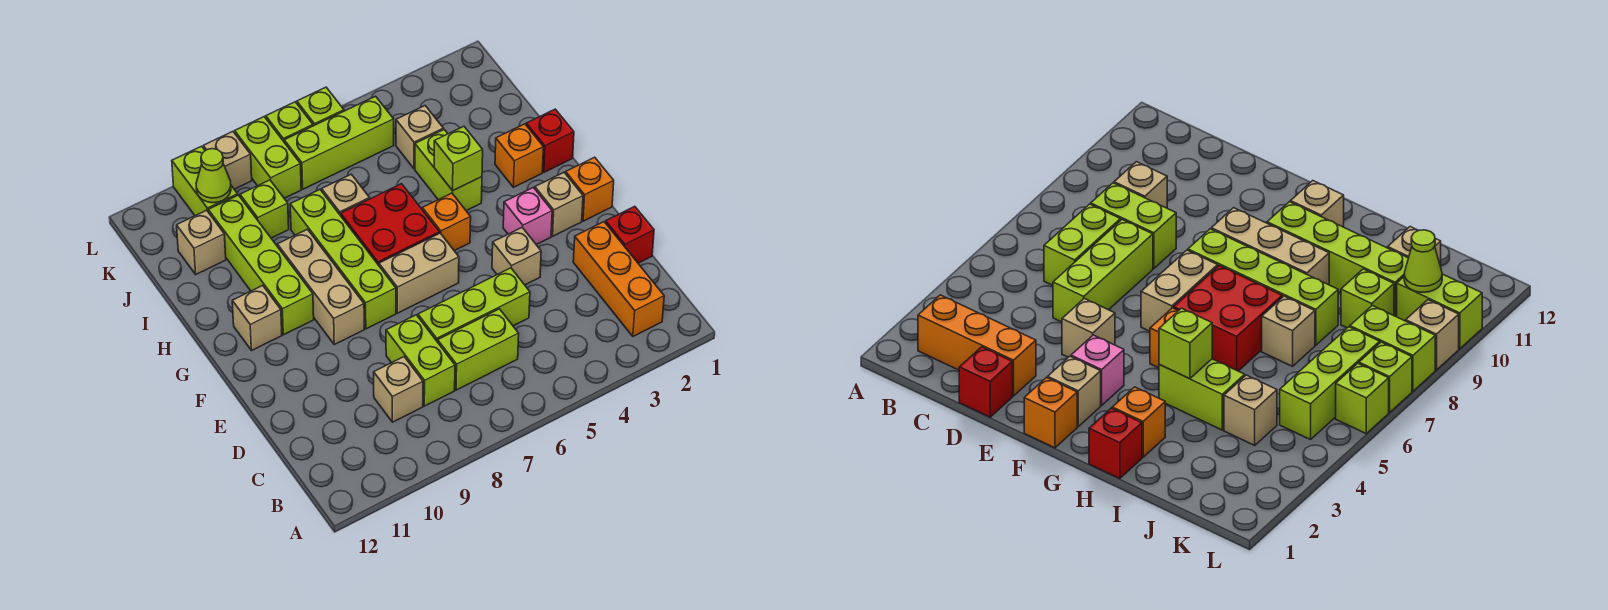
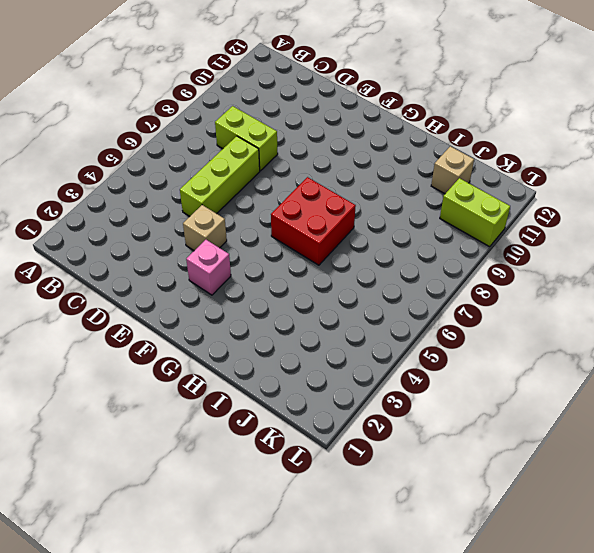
none -> orange 1x3 brick [573,222,664,336]
none -> lime 1x2 brick [438,309,519,390]
none -> tan 1x1 brick [374,357,423,422]
none -> red 1x1 brick [606,206,654,263]

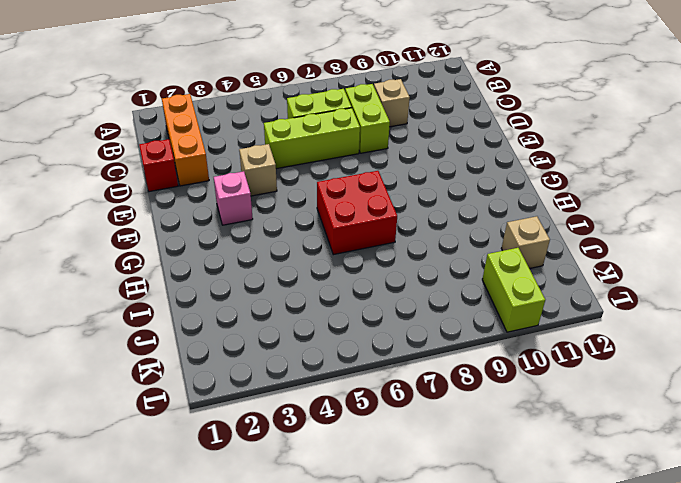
none -> orange 1x1 brick [566,157,614,221]
none -> tan 1x1 brick [535,173,583,236]
none -> tan 1x2 brick [379,233,459,313]
none -> lime 1x4 brick [290,190,396,329]

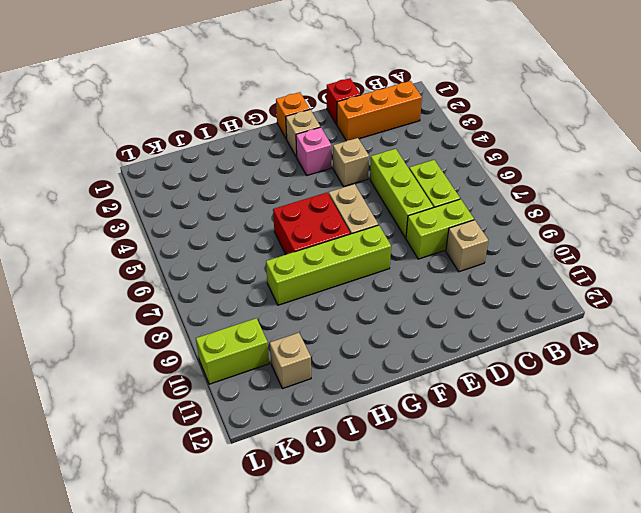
none -> tan 1x3 brick [277,229,364,344]
none -> orange 1x1 brick [422,193,471,251]
none -> lime 1x4 brick [208,195,314,335]
none -> tan 1x1 brick [232,286,282,351]

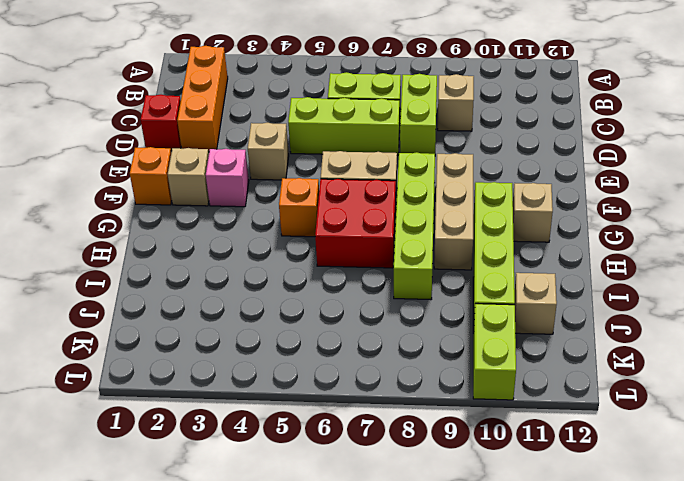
none -> red 1x1 brick [526,109,574,172]
none -> orange 1x1 brick [495,124,543,187]
none -> lime 1x2 brick [415,130,482,211]
none -> tan 1x1 brick [322,174,370,216]

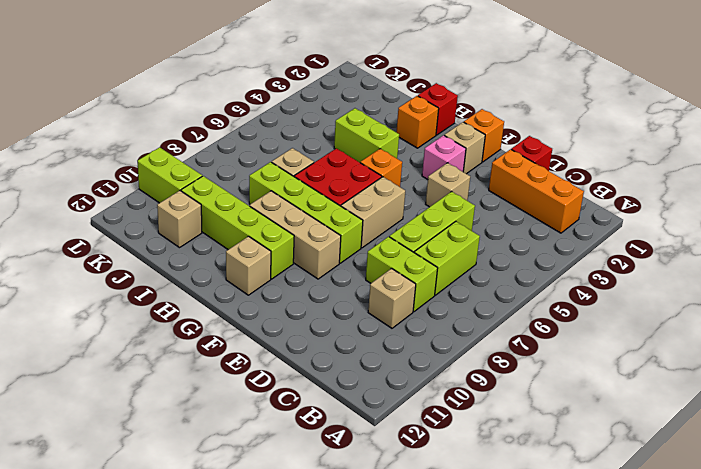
none -> tan 1x1 brick [396,106,443,169]
none -> lime 1x1 brick [240,180,289,238]
none -> lime 1x3 brick [284,96,394,189]
none -> lime 1x2 brick [235,117,301,198]

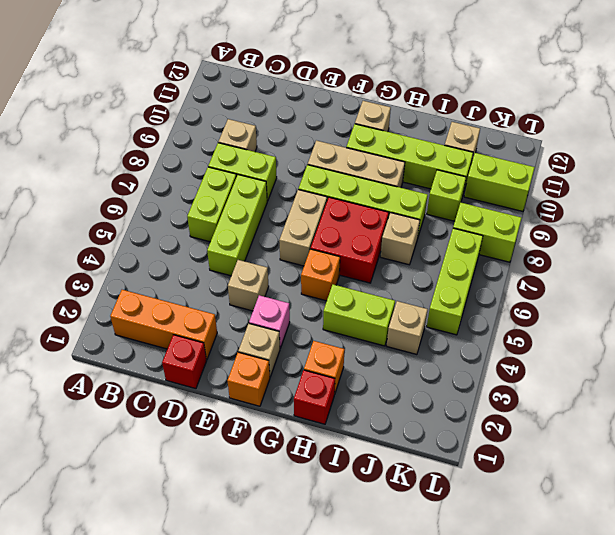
none -> lime 1x1 brick [297,87,344,126]
none -> lime 1x1 brick [266,102,313,141]
none -> tan 1x1 brick [203,132,252,189]
none -> lime 1x1 brick [434,126,483,191]

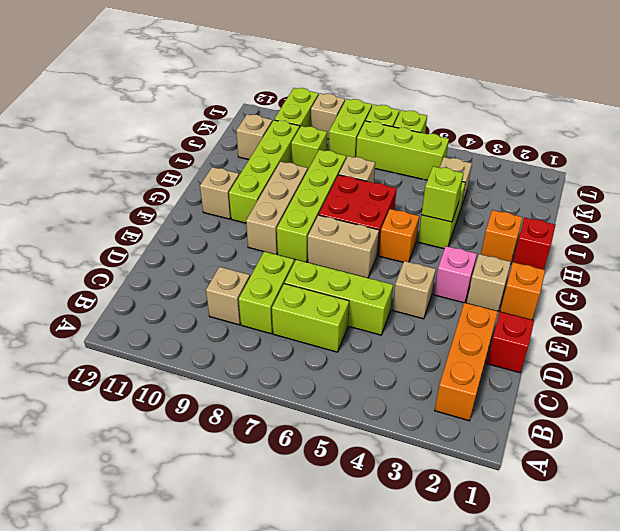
none -> lime 1x1 cone [196,149,231,203]

